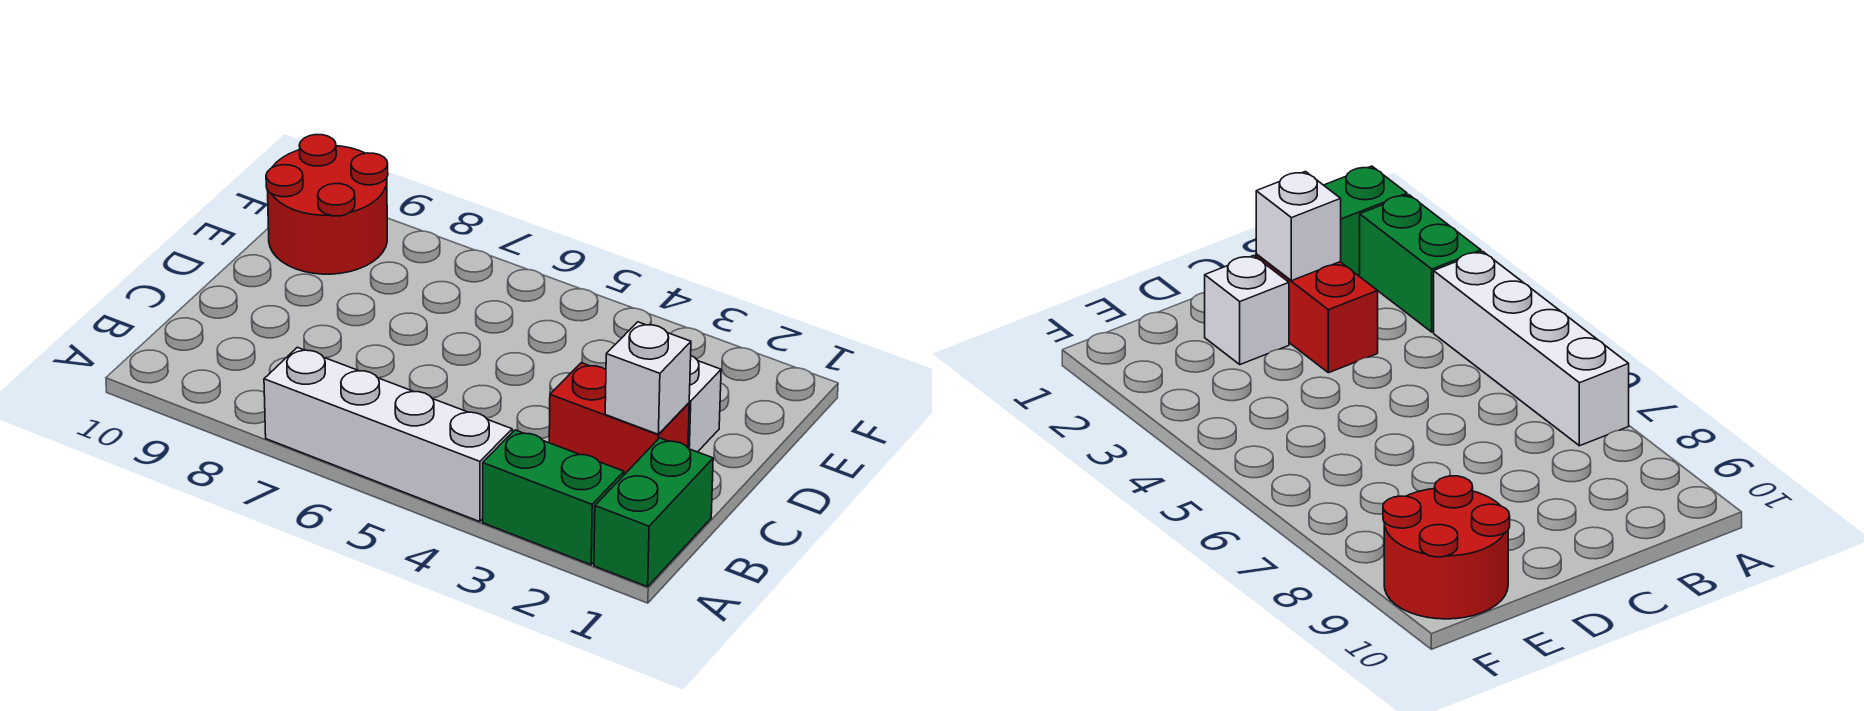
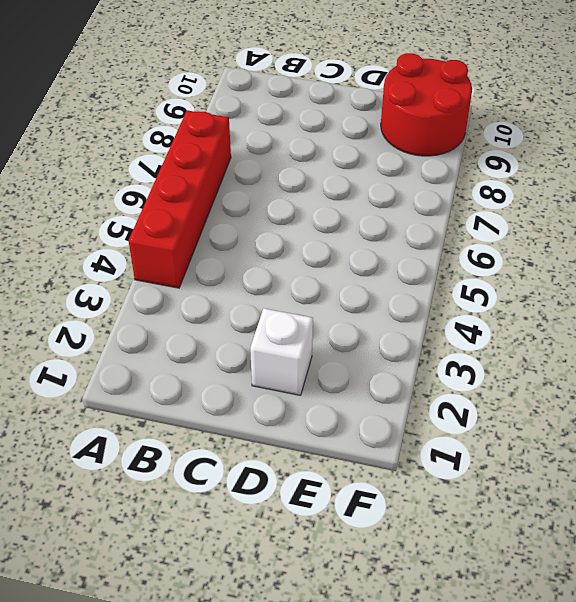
red 1x4 brick [129,110,231,288] -> white 1x4 brick [264,347,512,522]
none -> green 1x2 brick [594,438,713,587]
none -> green 1x2 brick [483,430,624,565]

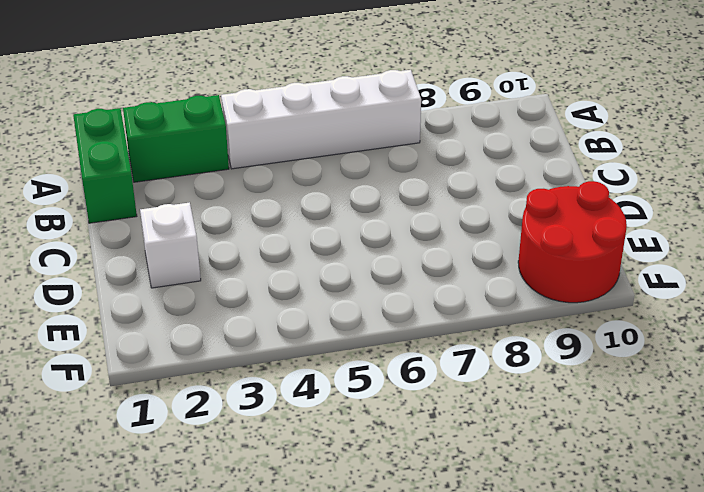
none -> red 1x2 brick [549,363,689,475]
none -> white 1x1 brick [605,322,691,434]

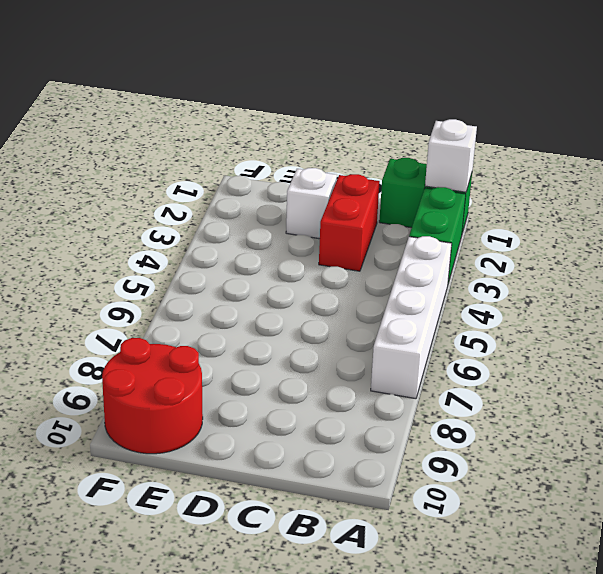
white 1x1 brick [425,119,477,192] -> white 1x1 brick moved to [605,322,691,434]

